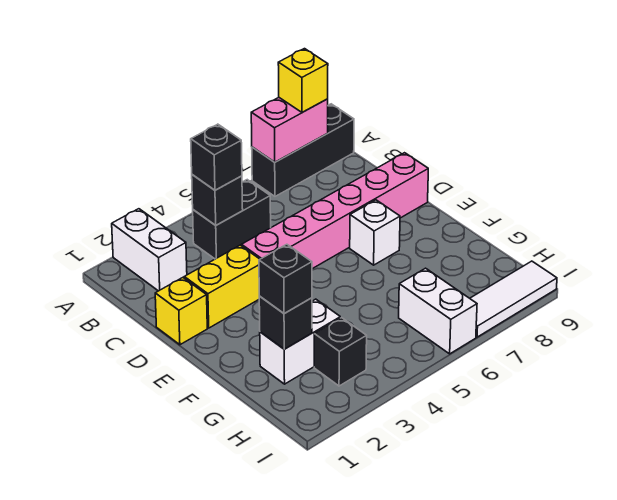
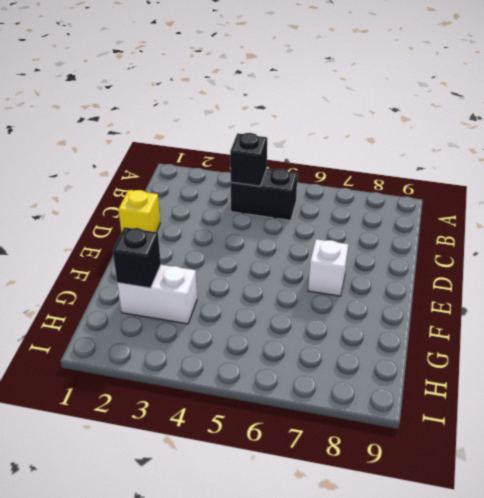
none -> white 1x2 brick [112,209,187,291]
none -> black 1x3 brick [252,104,354,196]
none -> yellow 1x2 brick [184,245,260,328]

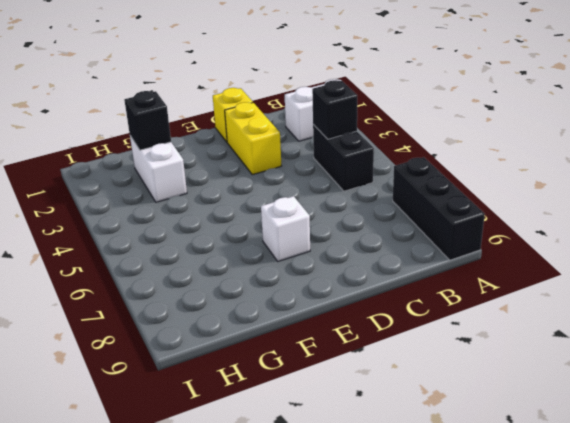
none -> pink 1x6 brick [242,153,428,269]
none -> black 1x1 brick [314,318,367,386]
none -> white 1x2 brick [399,268,477,354]

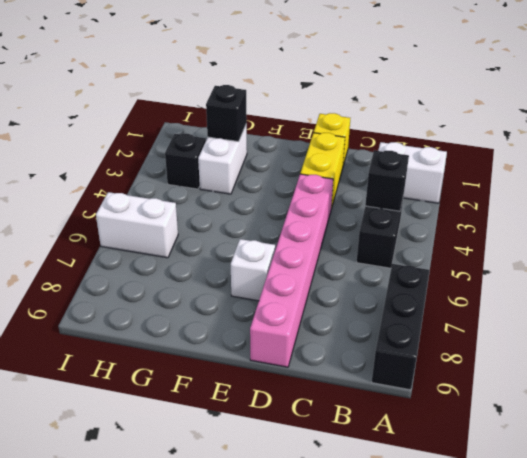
none -> white 1x3 tile [470,261,557,337]
none -> pink 1x2 brick [251,98,328,162]
none -> yellow 1x1 brick [278,49,328,112]

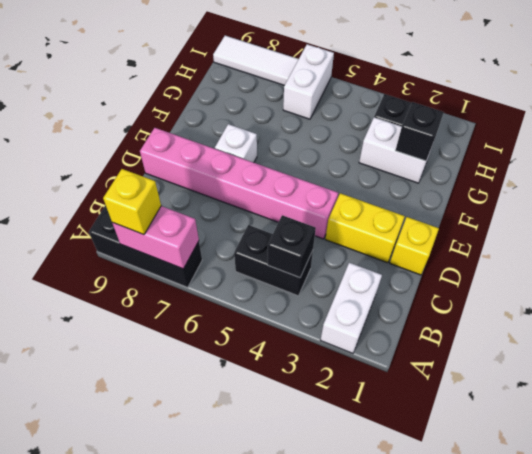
none -> black 1x1 brick [191,124,242,190]
none -> black 1x1 brick [259,244,312,314]

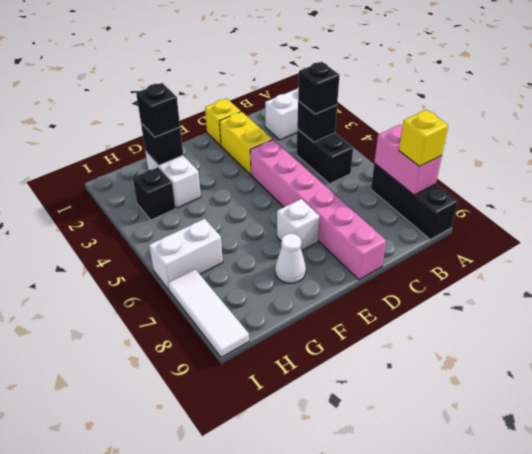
white 1x1 cone [275,233,306,283] -> none

